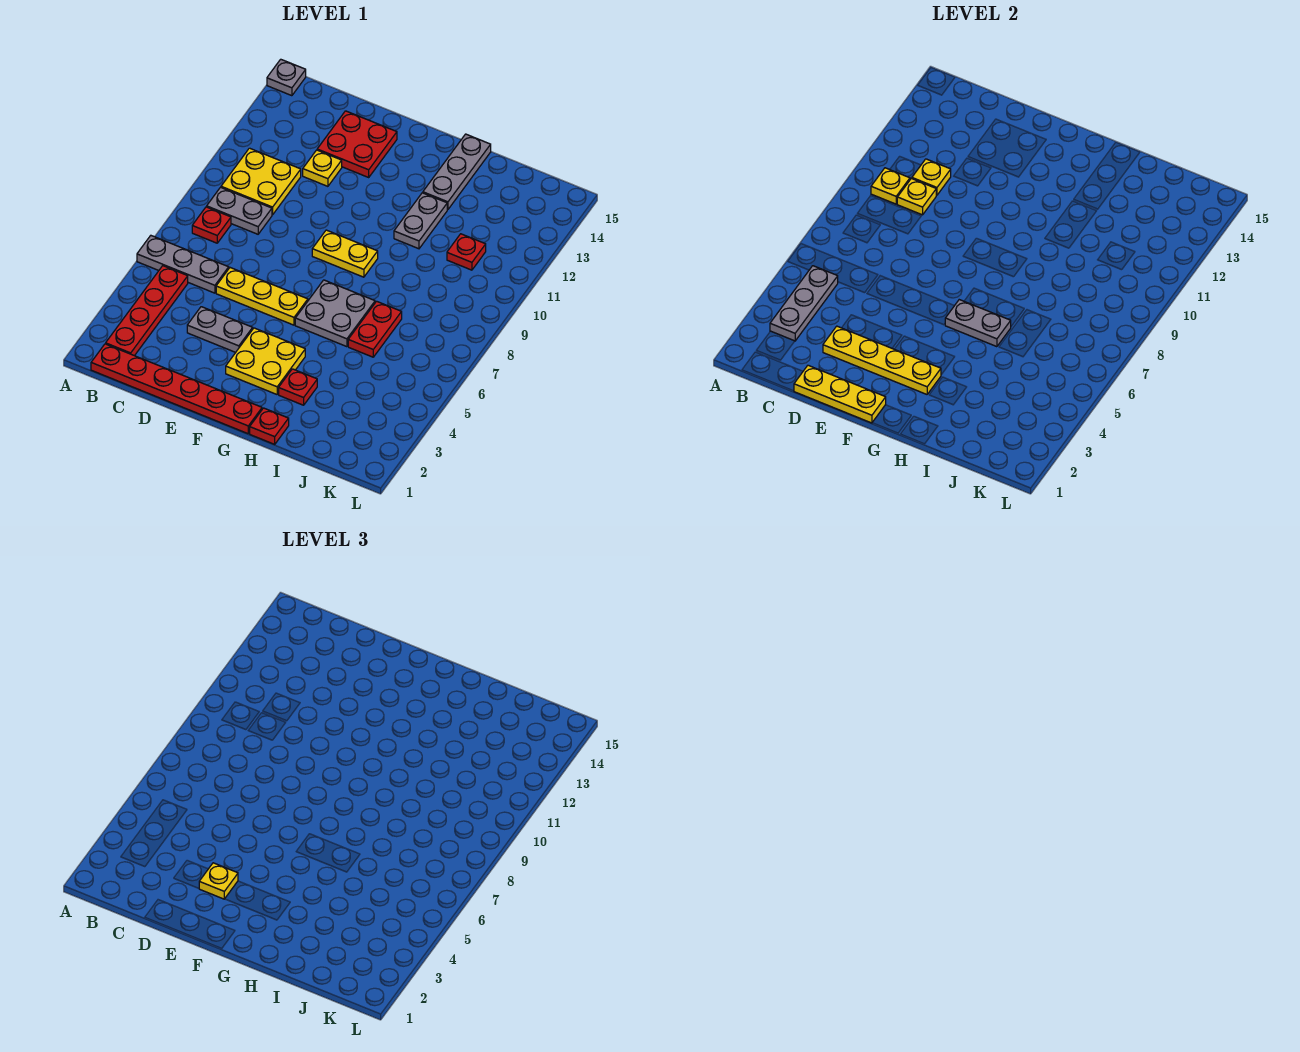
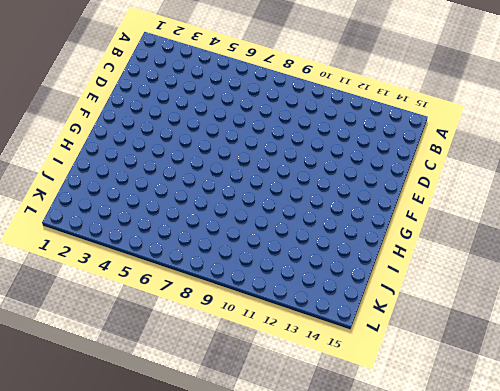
none -> grey 1x3 plate [137,236,229,293]
none -> grey 1x1 plate [267,59,306,96]
none -> red 1x6 plate [91,344,262,434]

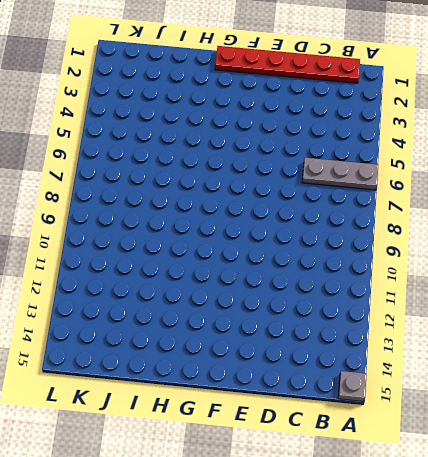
none -> red 1x4 plate [106,266,188,356]
none -> red 1x1 plate [192,207,231,243]
none -> grey 1x2 plate [207,187,272,234]

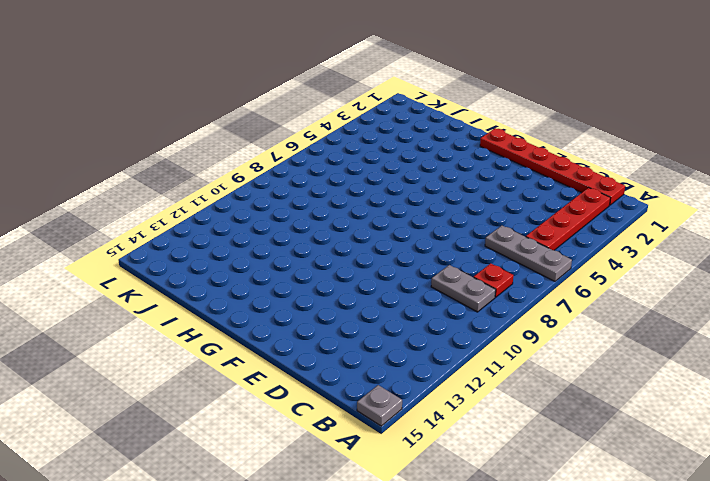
none -> yellow 2x2 plate [221,148,301,215]
none -> grey 1x2 plate [187,307,253,352]
none -> yellow 1x3 plate [216,268,308,325]

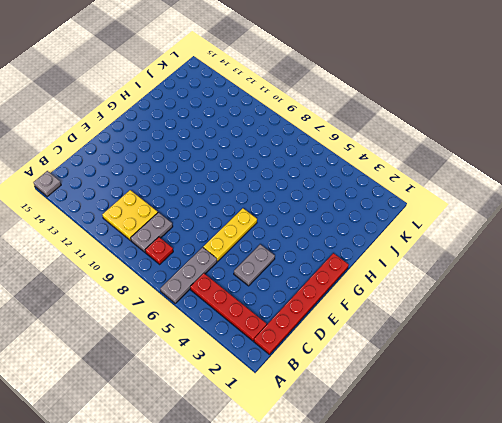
none -> yellow 1x1 plate [303,150,342,186]
none -> red 2x2 plate [317,111,397,177]
none -> yellow 2x2 plate [226,328,305,394]

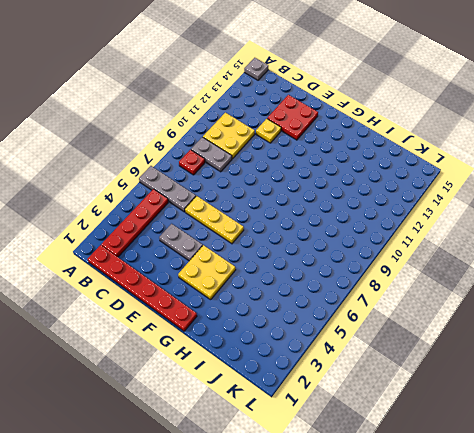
none -> yellow 1x2 plate [312,230,378,277]
none -> grey 2x2 plate [295,280,375,347]
none -> red 1x1 plate [250,408,289,444]

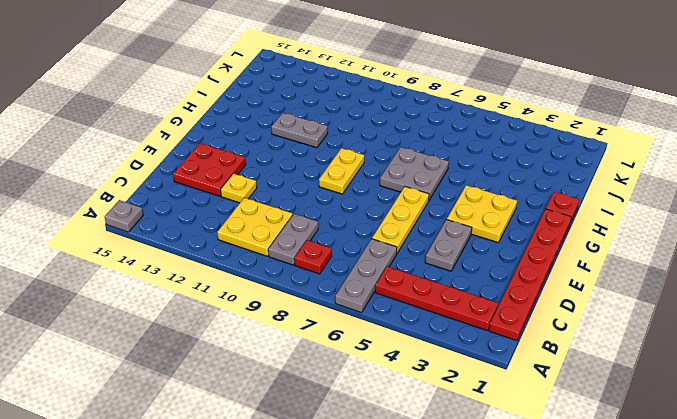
none -> red 1x1 plate [279,369,317,405]
none -> grey 1x3 plate [423,134,491,210]
none -> red 1x2 plate [348,301,402,357]

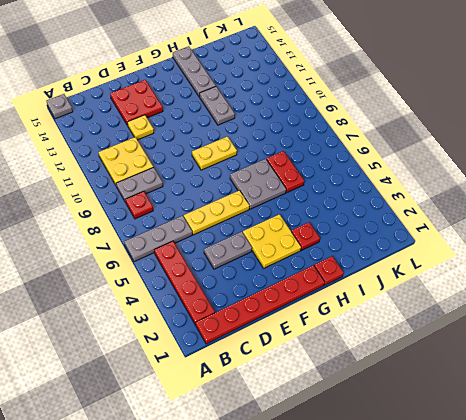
none -> red 1x1 plate [447,234,486,270]
none -> grey 1x3 plate [770,266,838,341]
none -> yellow 1x1 plate [871,168,910,204]

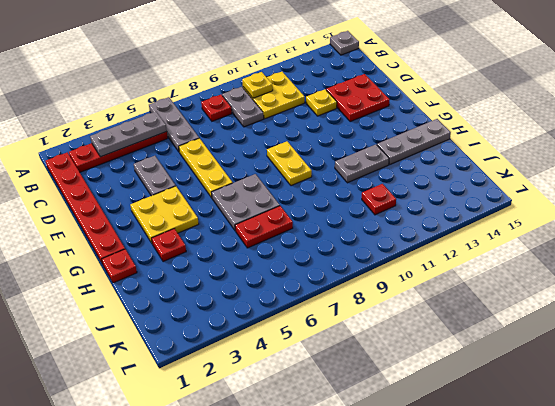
none -> yellow 1x1 plate [897,178,936,215]
none -> yellow 1x1 plate [912,159,951,195]
none -> yellow 1x3 plate [794,365,886,423]

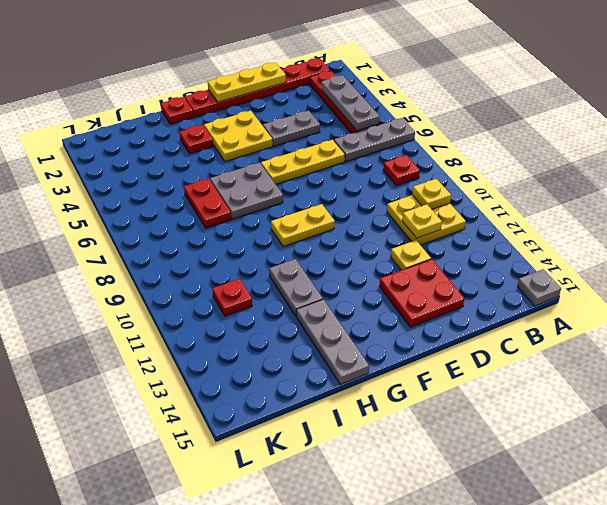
none -> grey 1x2 plate [207,187,272,234]
none -> yellow 1x1 plate [897,178,936,215]
none -> yellow 1x4 plate [823,326,941,394]

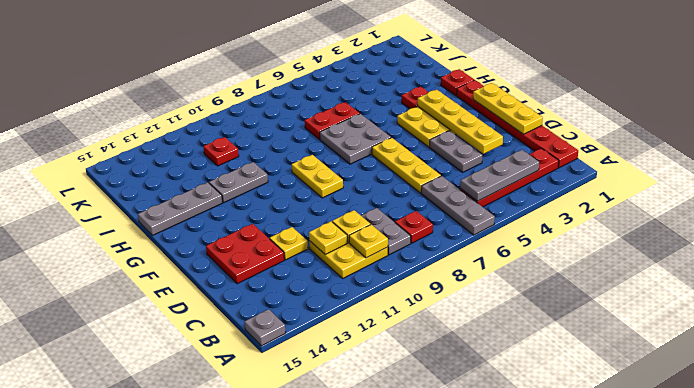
none -> grey 1x2 plate [945,300,1011,347]
none -> yellow 1x1 plate [199,863,238,899]

